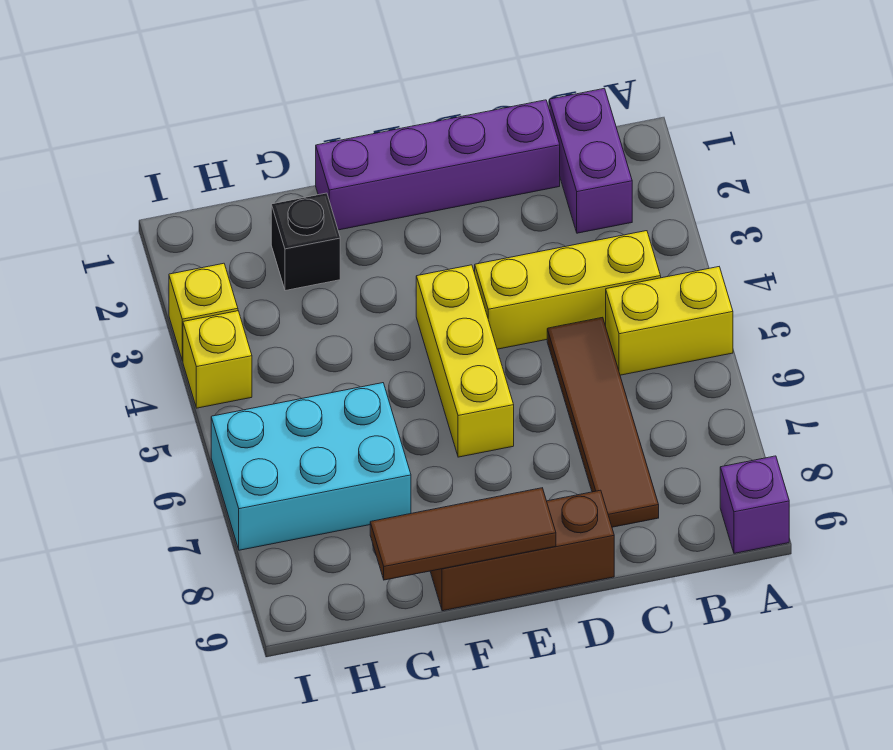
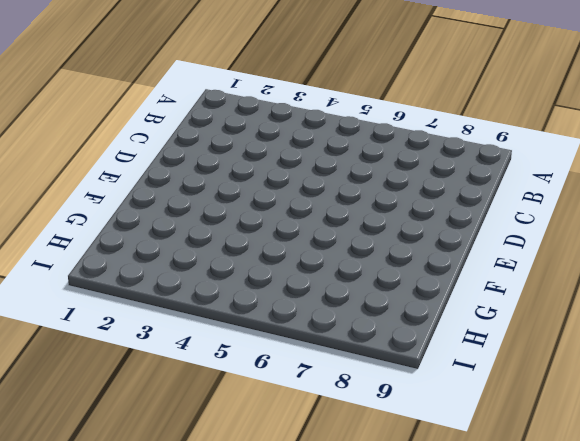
none -> yellow 1x2 brick [606,267,733,375]
none -> purple 1x1 brick [720,456,789,553]
none -> purple 1x2 brick [549,88,632,233]

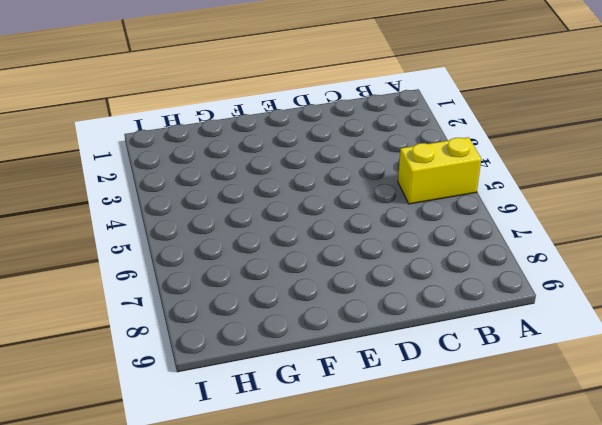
none -> purple 1x1 brick [720,456,789,553]
none -> purple 1x2 brick [549,88,632,233]
none -> yellow 1x3 brick [475,231,661,349]

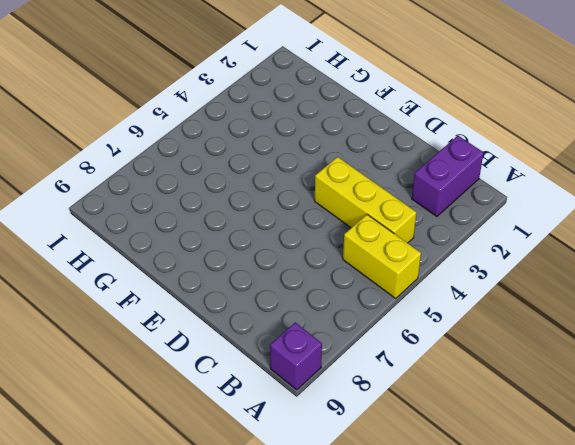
none -> purple 1x4 brick [316,100,560,230]
none -> brown 1x4 tile [547,317,659,527]
none -> brown 1x3 brick [430,490,614,611]

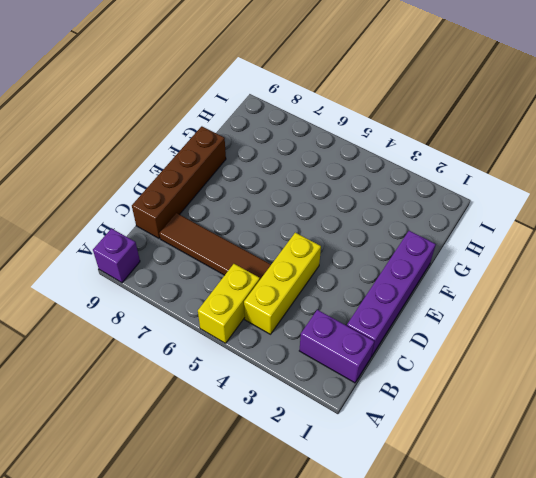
brown 1x4 brick [132,126,226,238] -> brown 1x3 brick [430,490,614,611]
none -> yellow 1x3 brick [416,265,514,457]
none -> black 1x1 brick [271,193,340,291]
none -> cyan 2x3 brick [211,383,411,550]

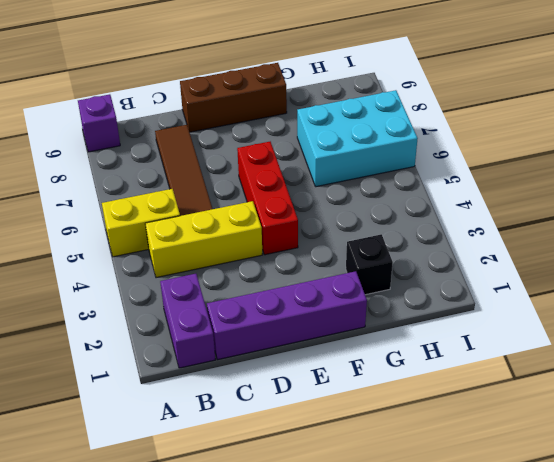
red 1x3 brick [237,142,298,255] -> yellow 1x3 brick [416,265,514,457]
none -> yellow 1x1 brick [169,263,238,361]
none -> yellow 1x1 brick [183,311,252,408]
none -> brown 1x3 tile [370,488,556,580]

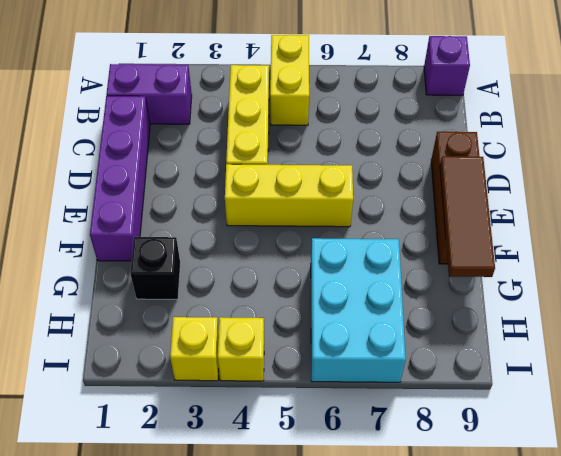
none -> brown 1x4 tile [547,317,659,527]

